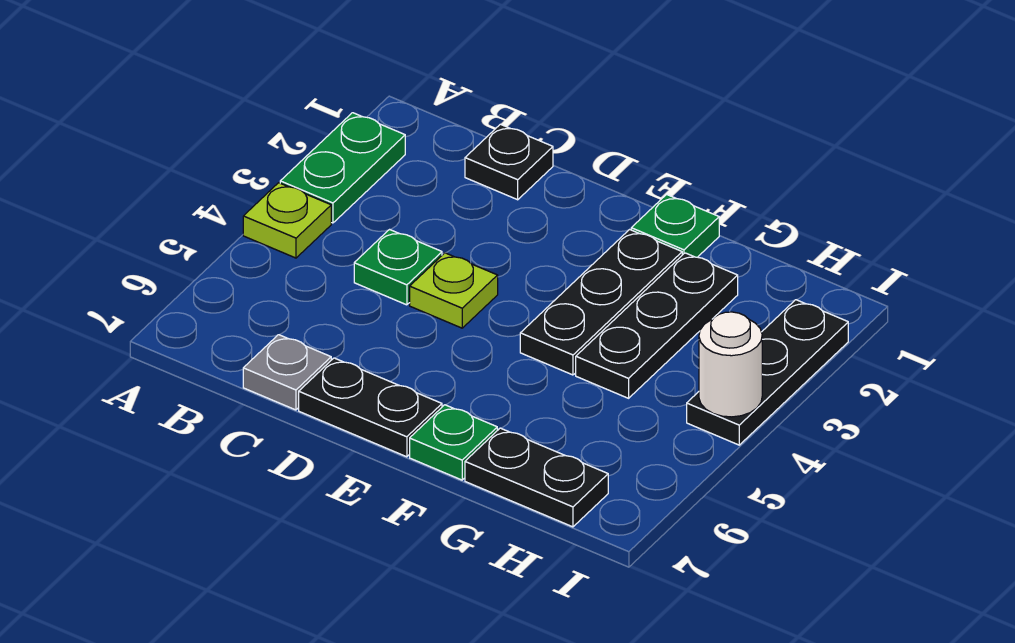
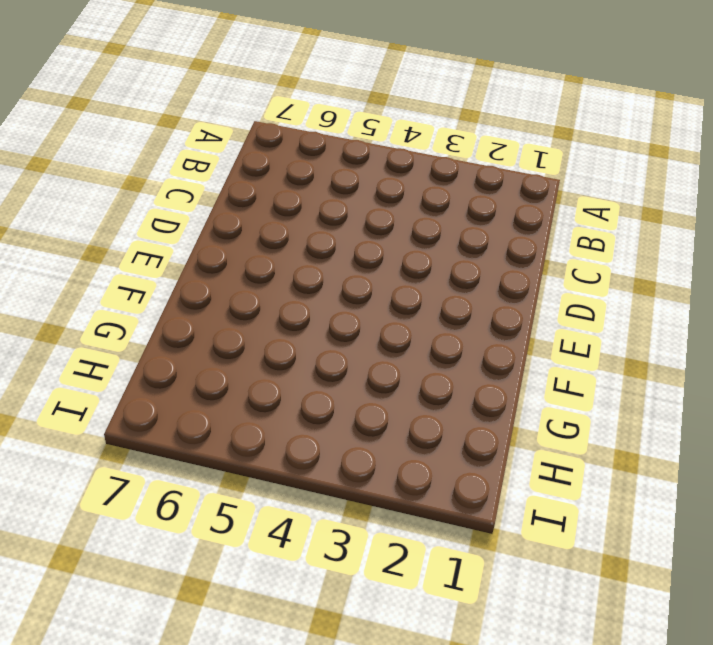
none -> green 1x2 plate [280,113,405,223]
none -> lime 1x1 plate [243,183,331,258]
none -> black 1x1 plate [465,124,553,200]

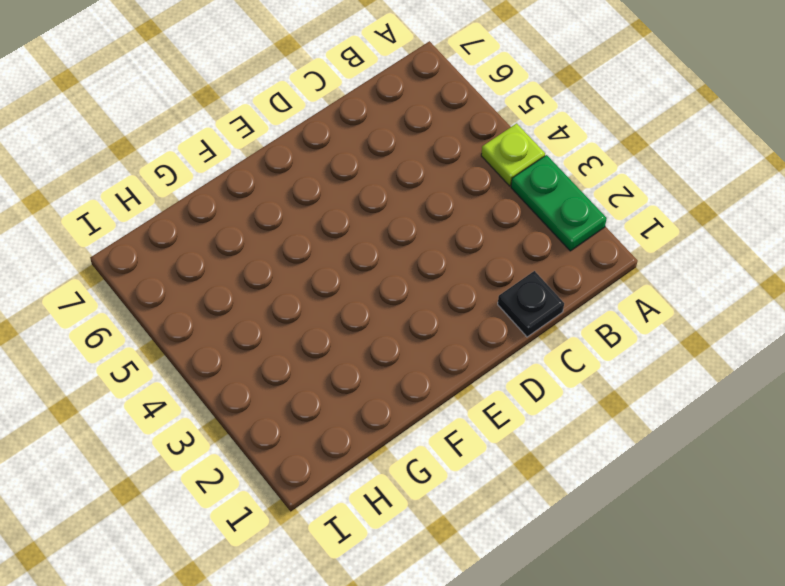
none -> green 1x1 plate [354,229,442,305]
none -> grey 1x1 plate [243,335,331,410]
none -> lime 1x1 plate [410,253,498,328]

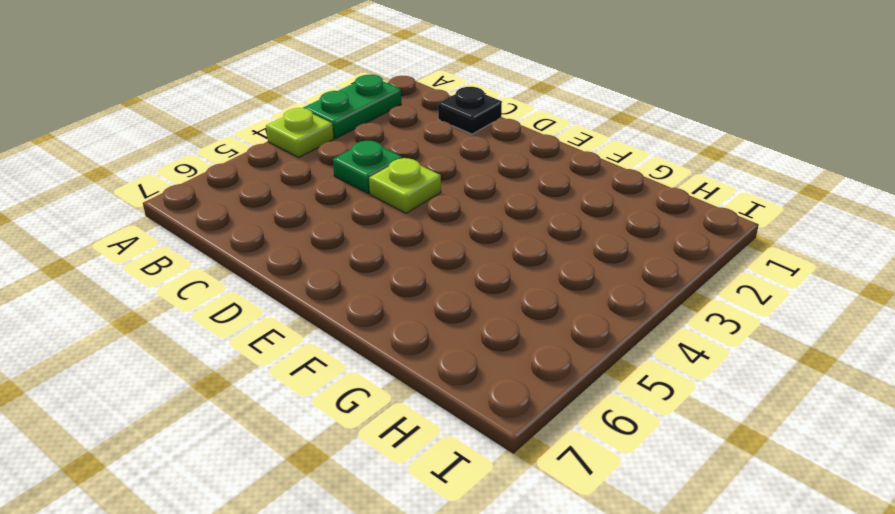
none -> grey 1x1 plate [243,335,331,410]
none -> black 1x2 plate [299,358,442,457]
none -> green 1x1 plate [631,195,719,257]

